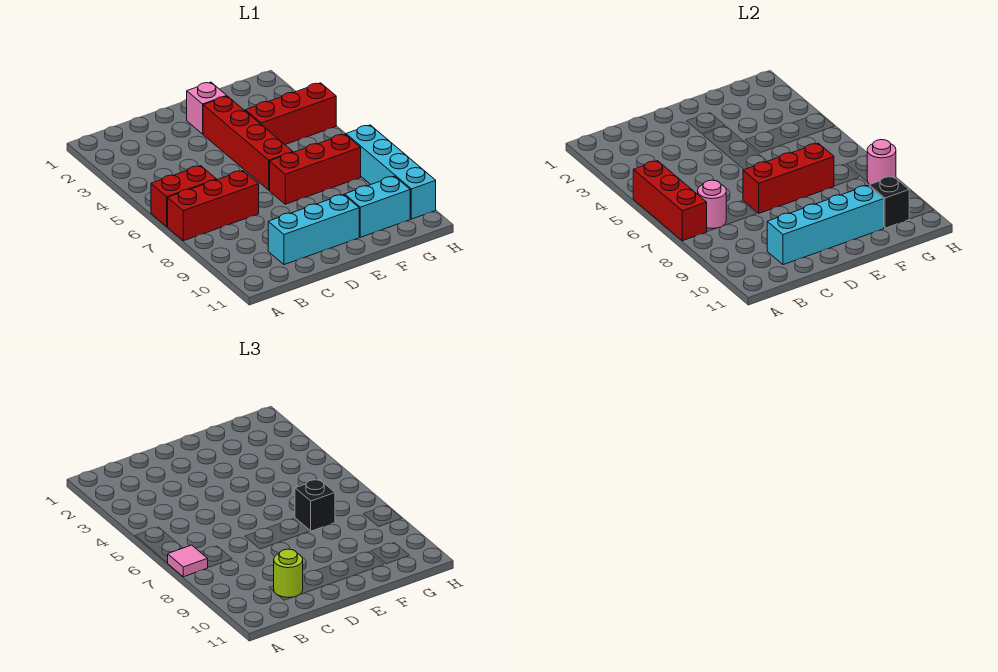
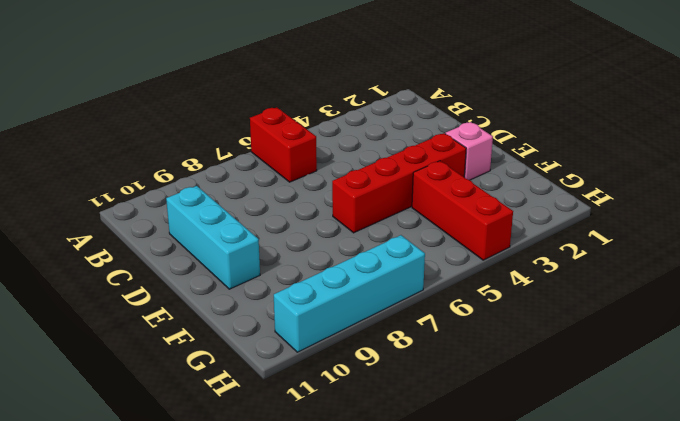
none -> red 1x3 brick [168,171,259,241]
none -> red 1x3 brick [270,134,361,204]
none -> cyan 1x2 brick [345,176,410,237]

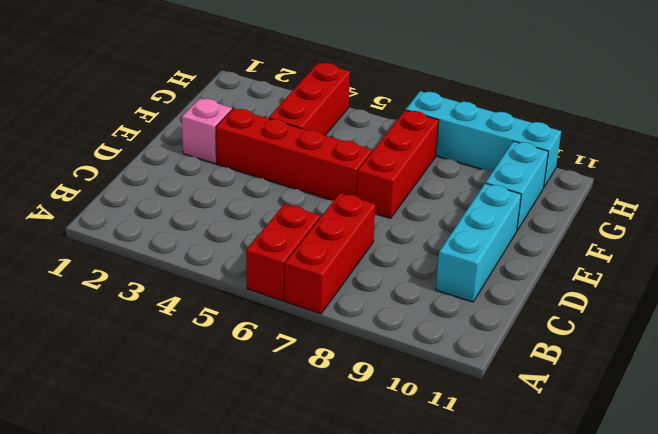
none -> red 1x3 brick [633,161,707,241]
none -> pink 1x1 round brick [698,180,726,228]
none -> cyan 1x4 brick [767,185,884,265]

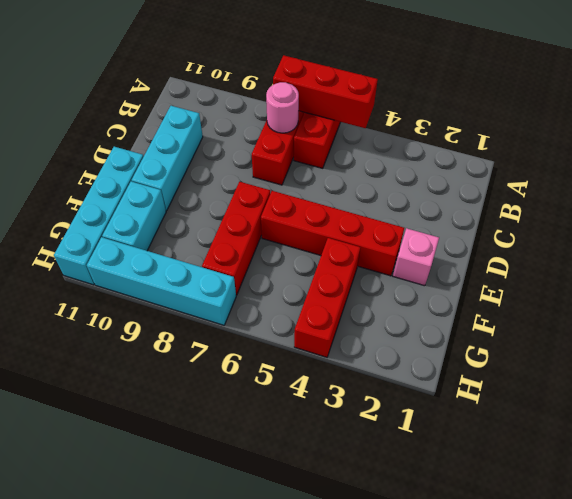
cyan 1x4 brick [54,147,144,285] -> cyan 1x4 brick moved to [767,185,884,265]
none -> red 1x3 brick [743,143,834,213]
none -> black 1x1 brick [869,176,909,228]
none -> pink 1x1 round brick [867,140,896,184]

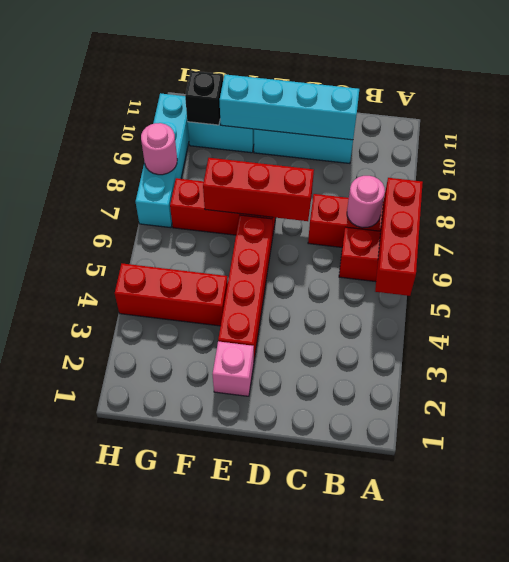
none -> pink 1x1 tile [168,545,208,577]
none -> lime 1x1 round brick [274,549,303,598]
none -> black 1x1 brick [295,479,335,531]

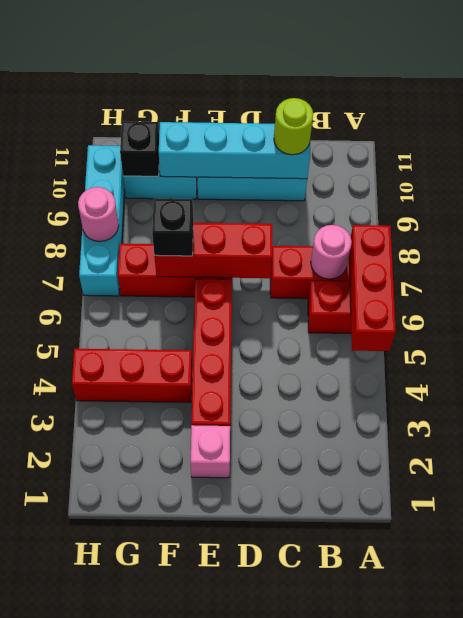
none -> pink 1x1 tile [168,545,208,577]

